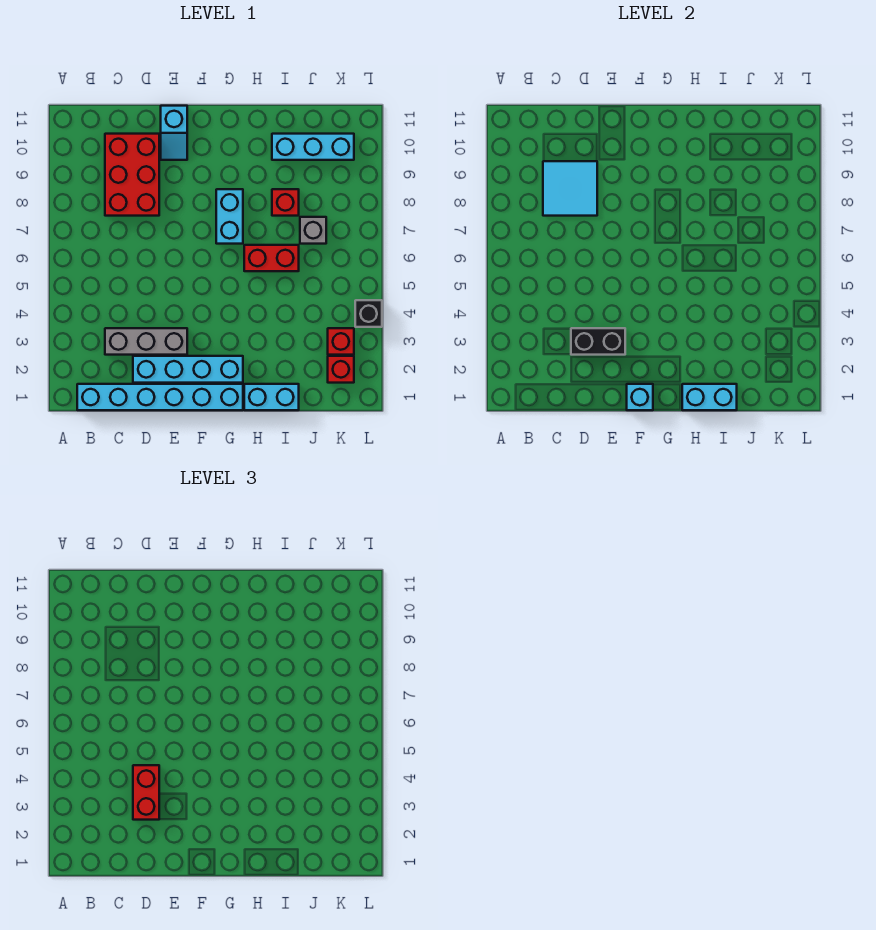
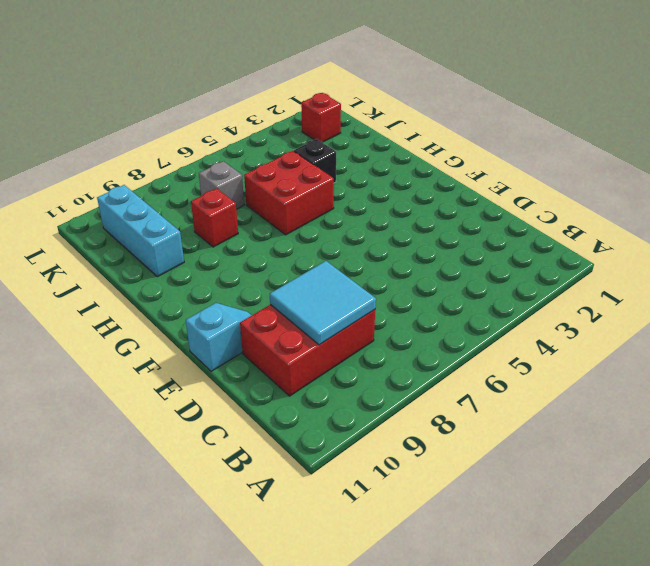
red 2x2 brick [244,151,334,235] -> red 1x2 brick [244,245,299,271]
black 1x1 brick [294,139,336,183] -> black 1x1 brick moved to [355,300,382,327]
none -> cyan 1x6 brick [77,384,243,410]
none -> grey 1x3 brick [105,328,187,355]
none -> cyan 1x4 brick [133,356,243,383]

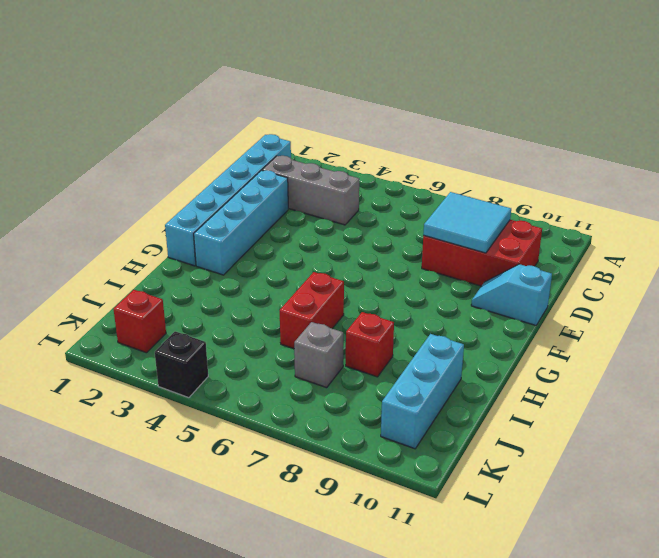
grey 1x3 brick [262,156,359,225] -> grey 1x3 brick turned to [105,328,187,355]
none -> cyan 1x2 brick [216,189,243,244]
none -> cyan 1x2 brick [244,384,299,410]
none -> red 1x1 brick [328,328,354,355]

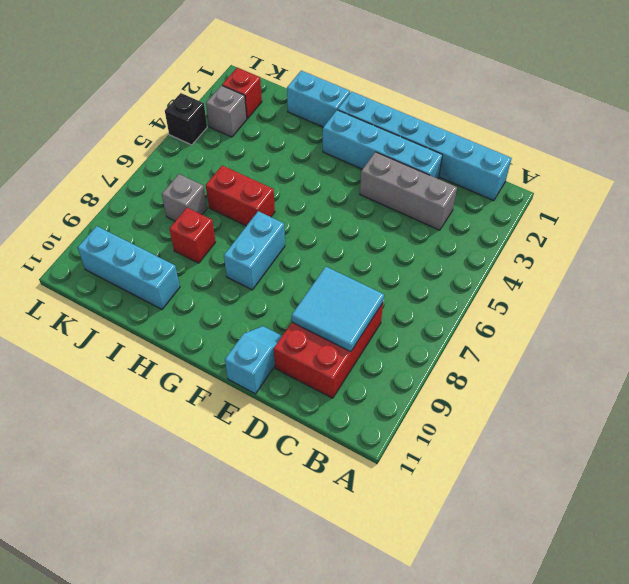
grey 1x1 brick [206,85,247,137] -> red 1x1 brick [328,328,354,355]
none -> black 1x2 brick [571,328,625,355]
none -> cyan 1x1 brick [627,384,653,410]
none -> cyan 1x2 brick [682,384,737,410]

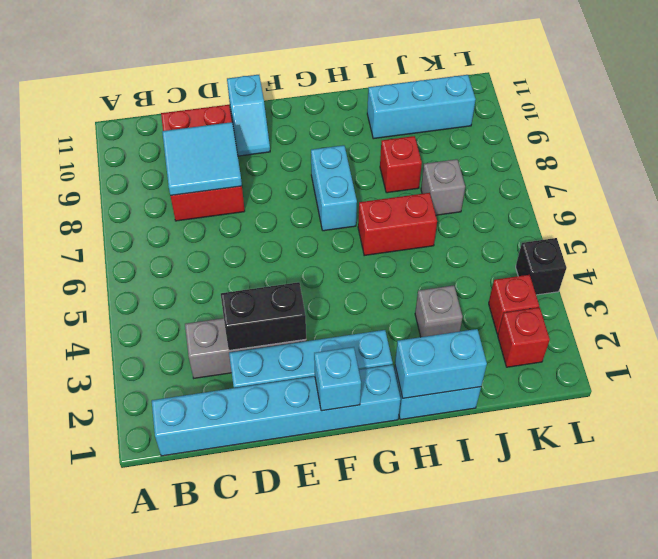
grey 1x1 brick [415,285,463,337] -> none
none -> red 1x2 brick [133,765,159,820]

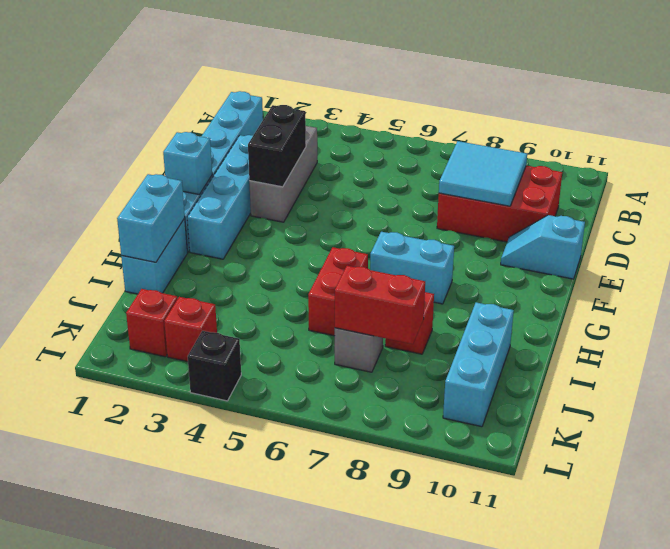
red 1x2 brick [335,266,425,344] -> red 1x2 brick moved to [133,765,159,820]

